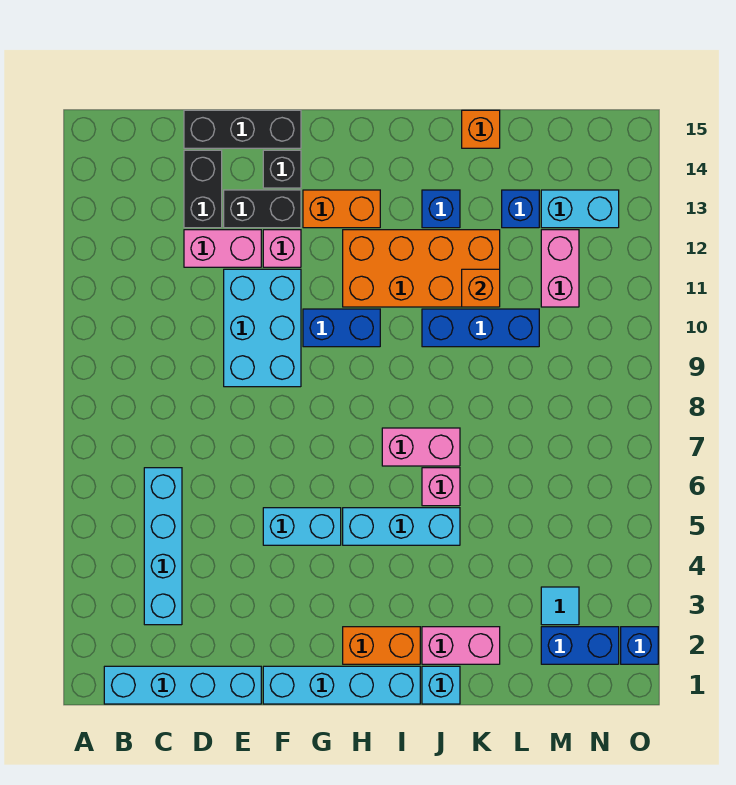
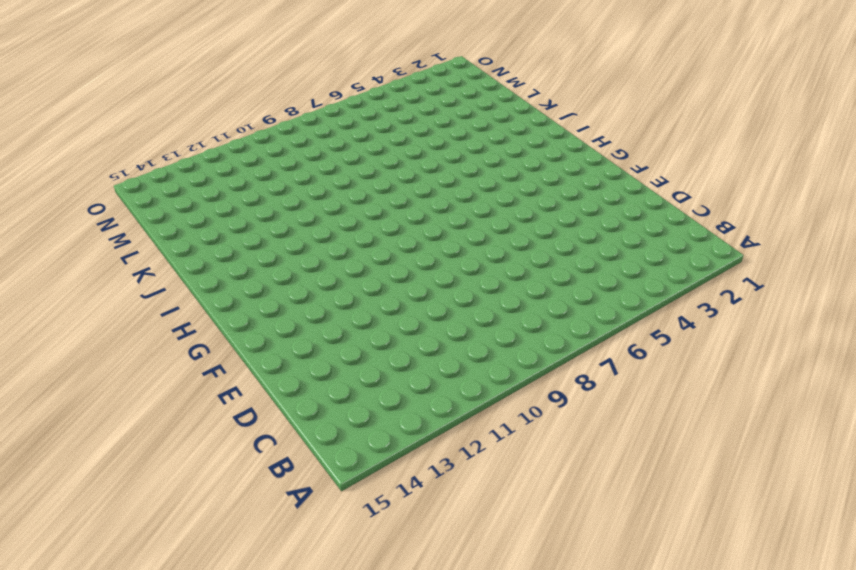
none -> cyan 1x4 brick [104,666,261,704]
none -> cyan 1x4 brick [144,468,182,625]
none -> pink 1x2 brick [184,230,261,267]
none -> black 1x2 brick [184,150,222,228]

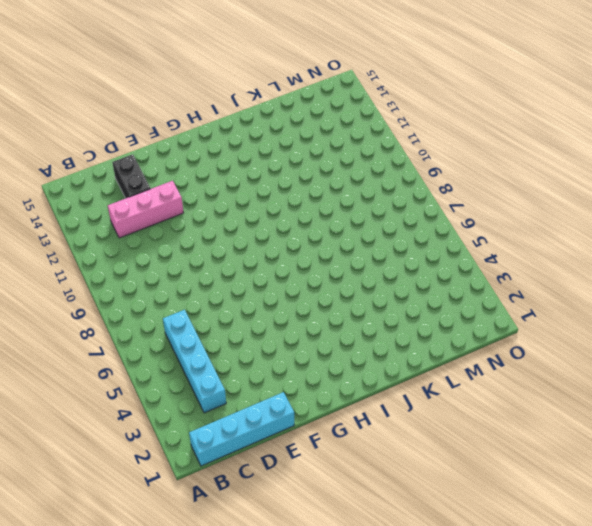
pink 1x3 brick [108,181,183,238] -> pink 1x2 brick [184,230,261,267]
none -> black 1x3 brick [184,110,301,148]
none -> cyan 2x3 brick [224,269,301,387]
none -> black 1x2 brick [224,190,301,228]
none -> cyan 1x4 brick [263,666,420,704]

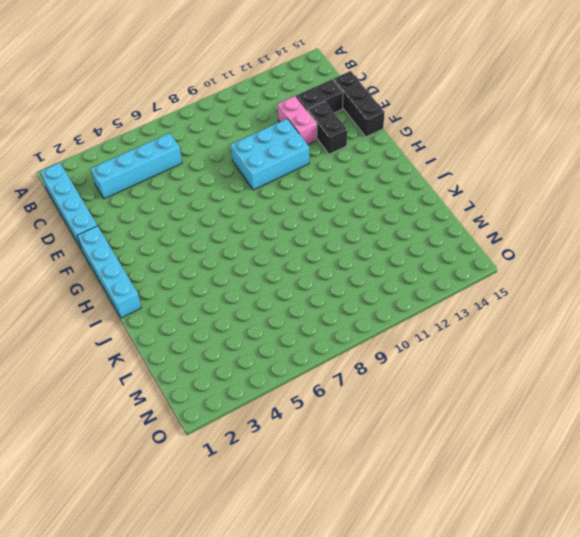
none -> cyan 1x2 brick [263,508,341,545]
none -> pink 1x1 brick [263,230,301,267]
none -> black 1x1 brick [263,150,301,188]
none -> blue 1x2 brick [303,309,380,347]

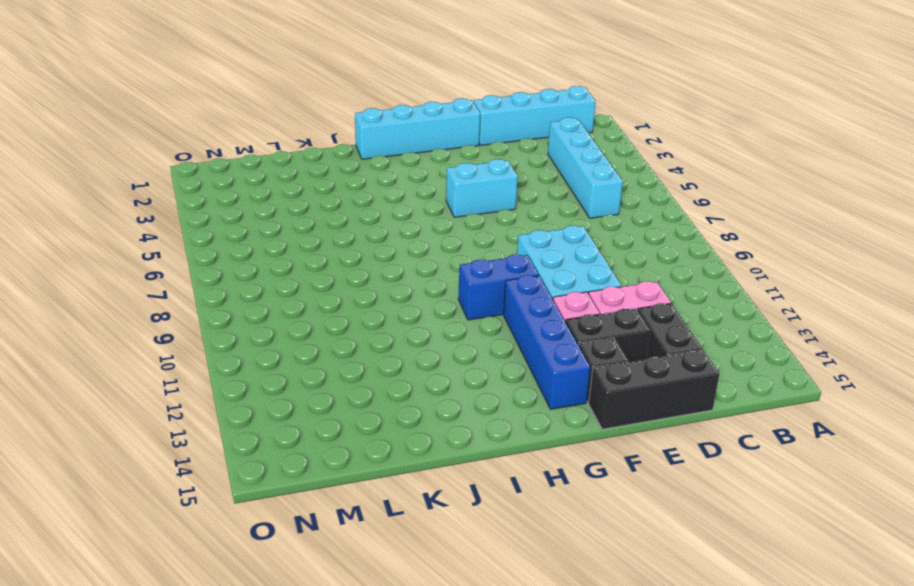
blue 1x4 brick [504,275,590,409] -> orange 1x2 brick [303,190,380,228]
none -> orange 1x2 brick [343,627,420,664]
none -> cyan 1x3 brick [343,508,460,545]
none -> orange 2x4 brick [343,230,500,307]
none -> pink 1x2 brick [382,428,460,466]

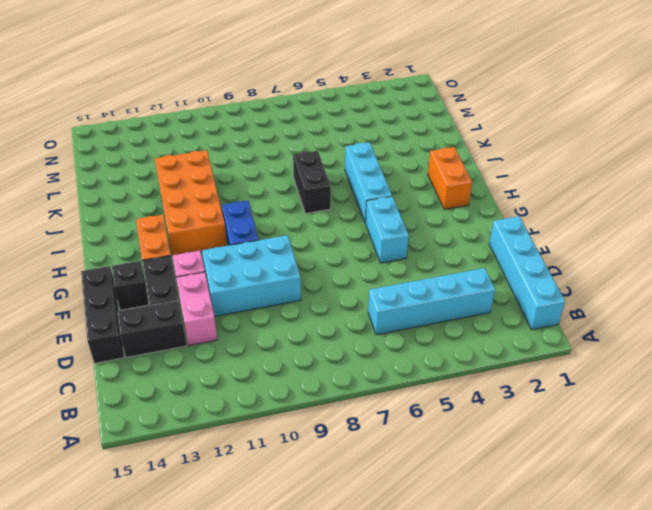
black 1x2 brick [293,151,331,213] -> pink 1x2 brick [382,428,460,466]
none -> cyan 1x4 brick [263,666,420,704]
none -> cyan 1x1 brick [422,666,460,704]
none -> pink 1x2 brick [422,627,500,664]
none -> pink 1x1 brick [422,468,460,506]

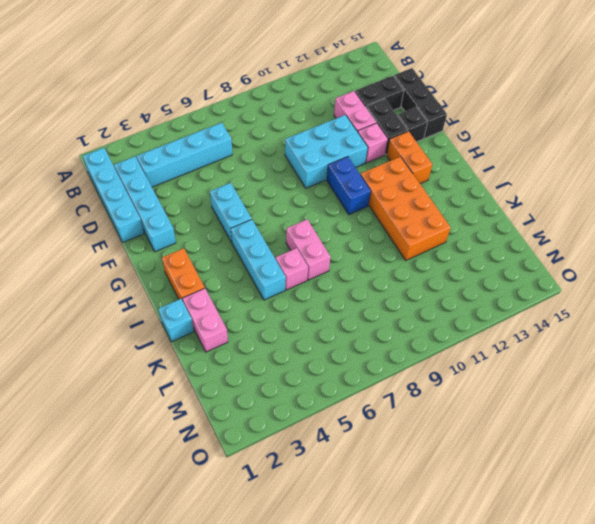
cyan 1x4 brick [114,157,176,252] -> cyan 1x4 brick moved to [263,666,420,704]
none -> blue 1x3 brick [422,309,539,347]
none -> blue 1x1 brick [422,190,460,228]
none -> orange 1x1 brick [462,110,500,148]
none -> blue 1x1 brick [502,190,539,228]

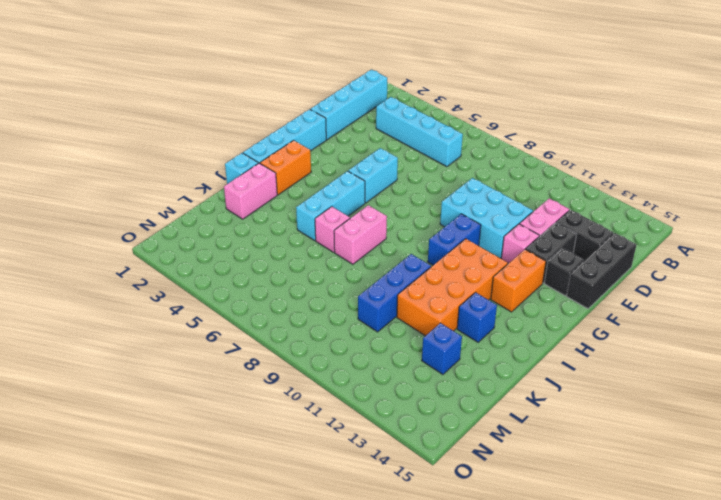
none -> orange 1x1 brick [462,110,500,148]
none -> blue 1x2 brick [541,627,619,664]
none -> cyan 1x1 tile [541,587,579,625]
none -> pink 1x2 brick [541,230,579,307]

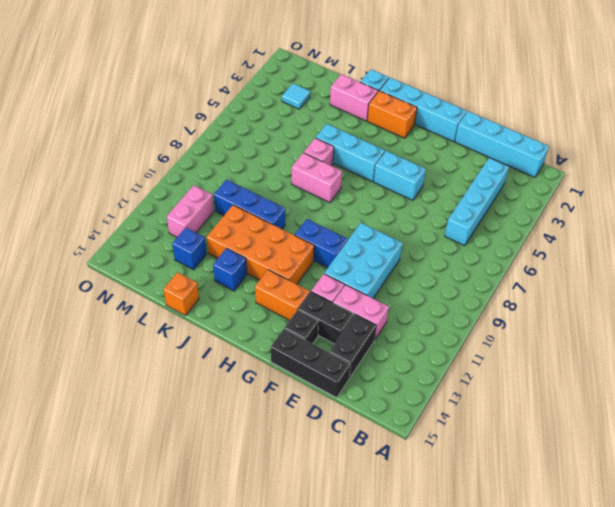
none -> blue 1x2 brick [541,627,619,664]
none -> cyan 1x2 brick [541,190,619,228]
none -> blue 1x1 brick [621,627,658,664]
none -> orange 1x1 brick [462,269,500,307]

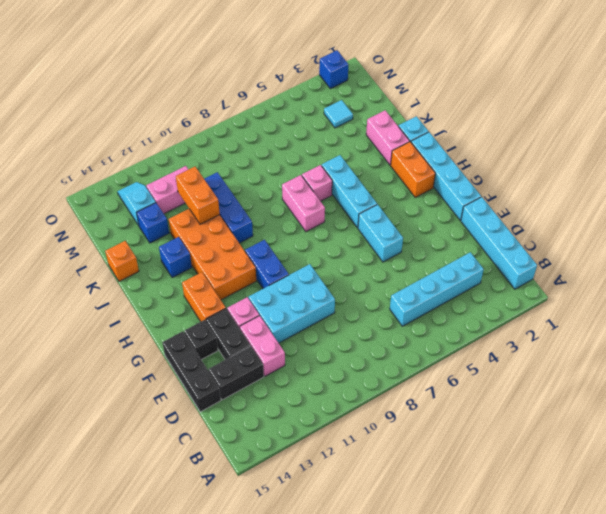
orange 1x2 brick [176,167,220,224] -> orange 1x1 brick [462,269,500,307]
cyan 1x2 slope [118,182,156,226] -> cyan 1x2 brick [541,190,619,228]
none -> blue 1x2 brick [541,627,619,664]

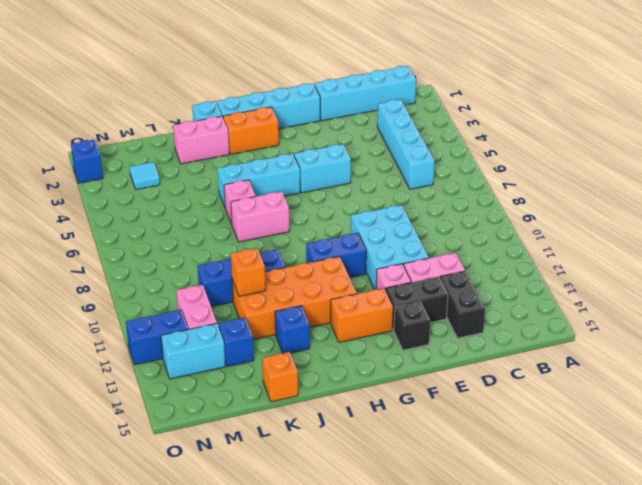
blue 1x2 brick [126,310,188,365] -> blue 1x2 brick moved to [541,627,619,664]
none -> black 1x3 brick [184,110,301,148]

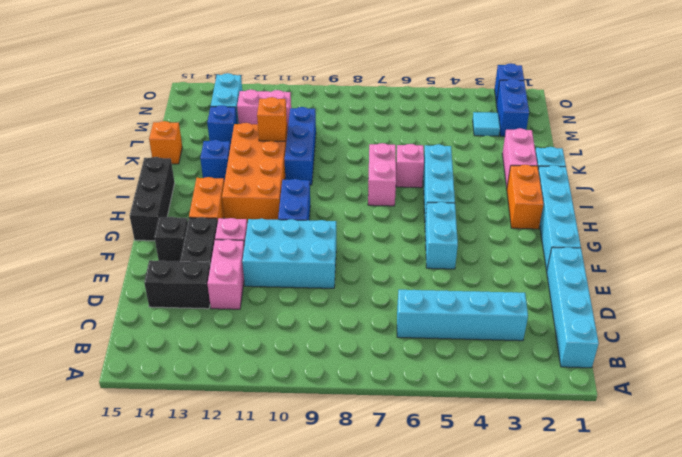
black 1x3 brick [130,157,175,241] -> black 1x3 brick moved to [184,110,301,148]

